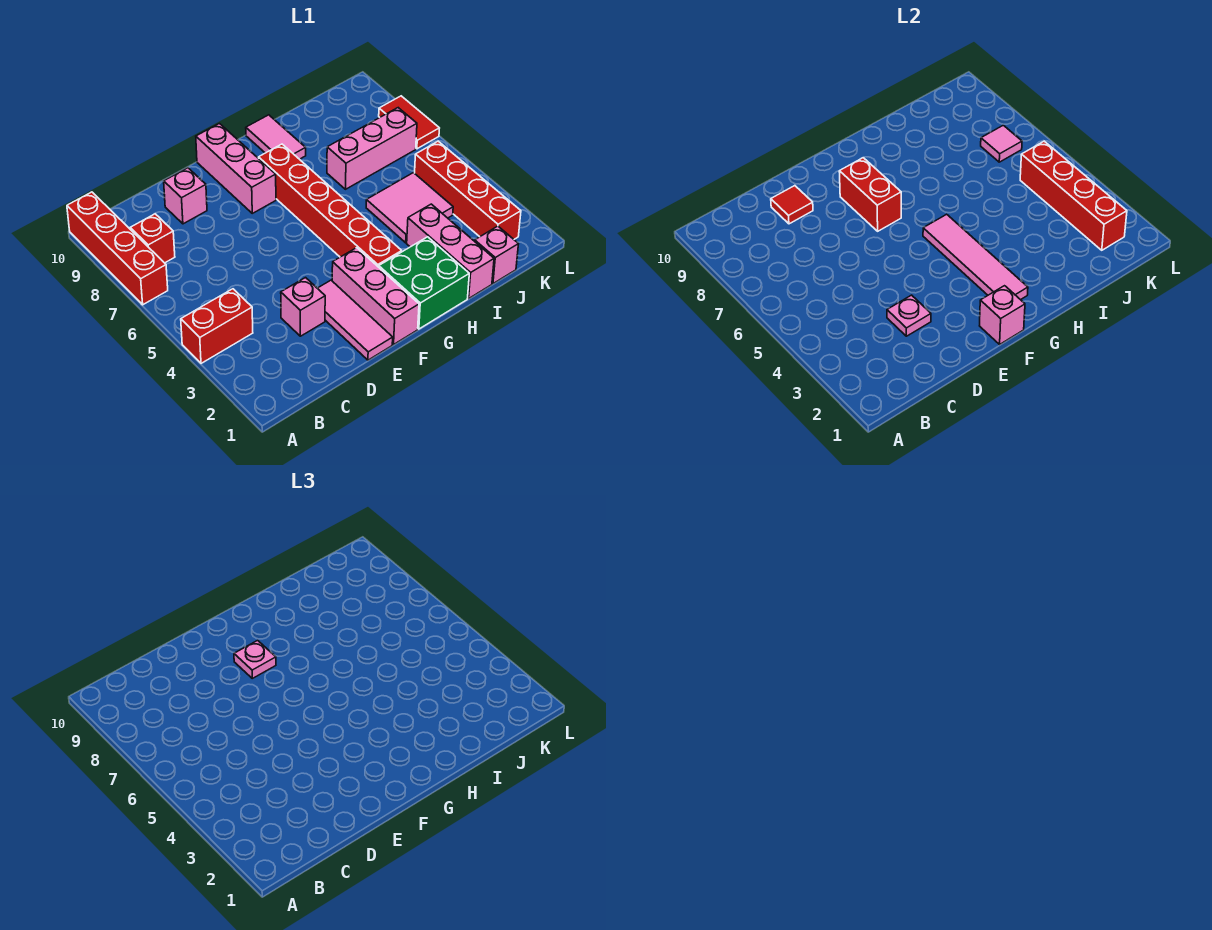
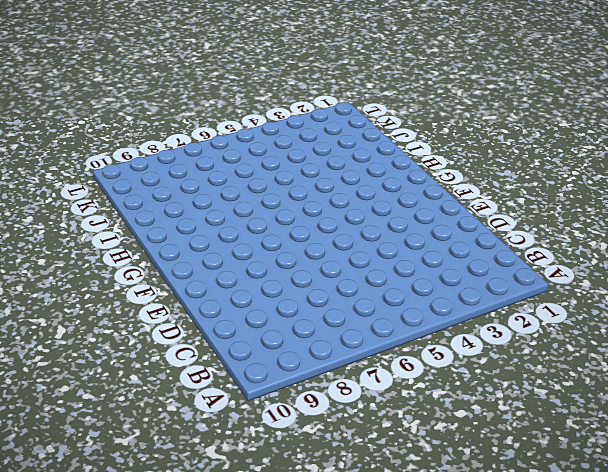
none -> red 1x2 brick [181,289,253,363]
none -> red 1x4 brick [67,192,168,305]
none -> red 1x1 brick [130,214,175,263]

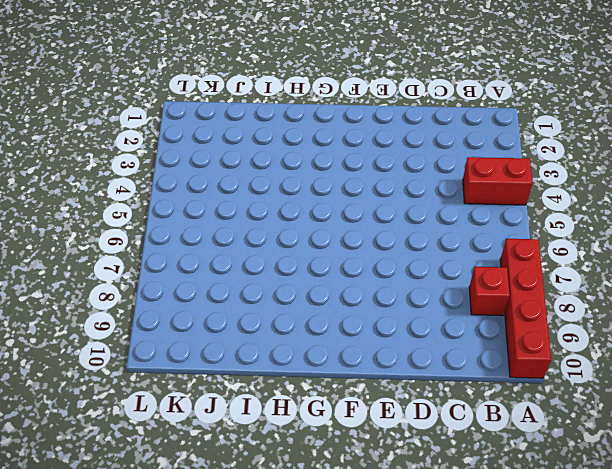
none -> pink 1x1 brick [281,278,325,336]
none -> pink 1x1 brick [164,168,207,224]
none -> pink 1x3 tile [317,280,393,360]

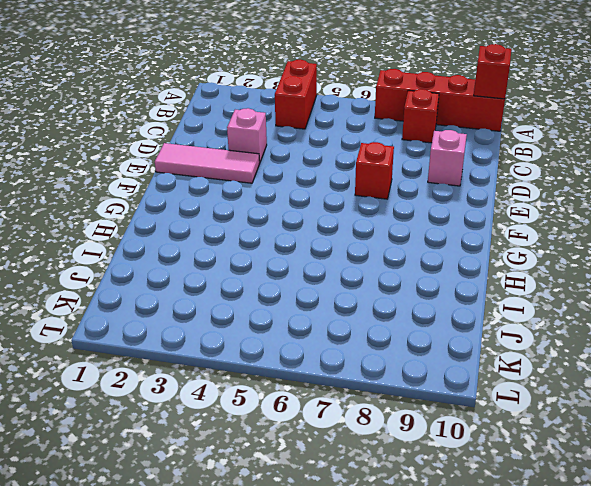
red 1x1 brick [474,44,511,99] -> none
red 1x1 brick [355,142,394,199] -> none
none -> pink 1x3 brick [332,248,419,344]
none -> pink 1x3 brick [196,124,276,213]
none -> green 2x2 brick [379,237,469,329]

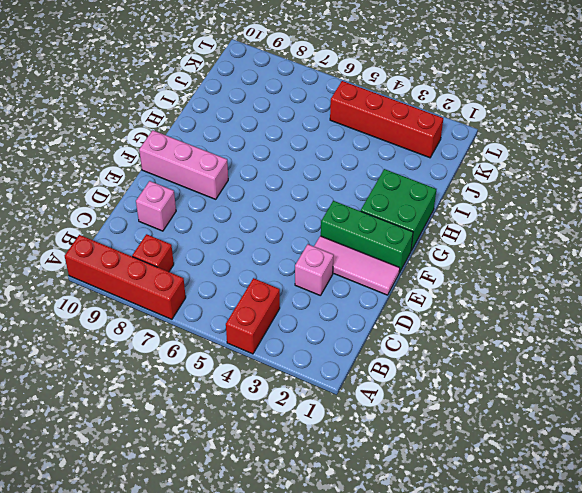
green 1x3 brick [321,201,413,273] -> pink 1x3 brick [332,248,419,344]
none -> red 1x6 brick [259,144,402,267]
none -> pink 1x2 tile [246,115,306,159]
none -> pink 1x3 brick [407,204,494,298]

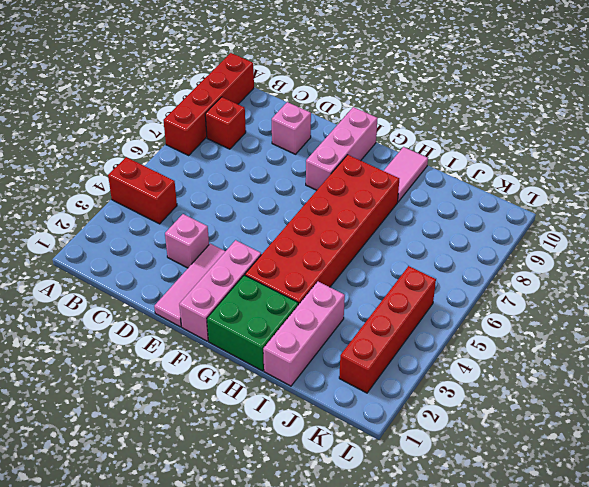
red 2x6 brick [245,155,399,305] -> red 1x6 brick [259,144,402,267]
none -> pink 2x2 tile [366,173,453,243]
none -> pink 1x3 brick [327,108,417,189]
none -> pink 1x1 brick [475,226,518,284]

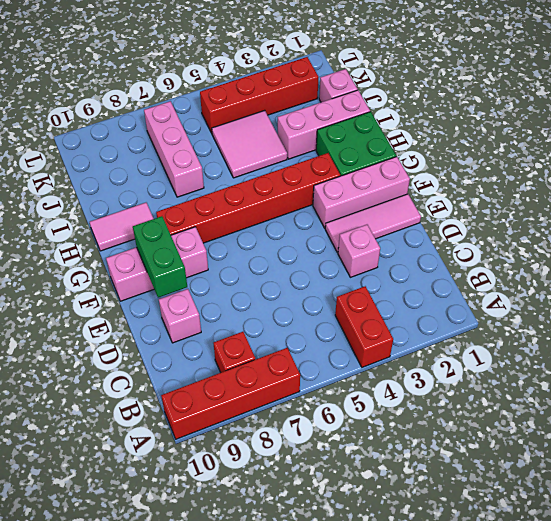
green 1x2 brick [133,216,187,298] -> none
none -> red 1x2 tile [379,96,439,149]
none -> pink 1x1 plate [887,295,931,336]
none -> red 1x1 tile [771,186,813,224]

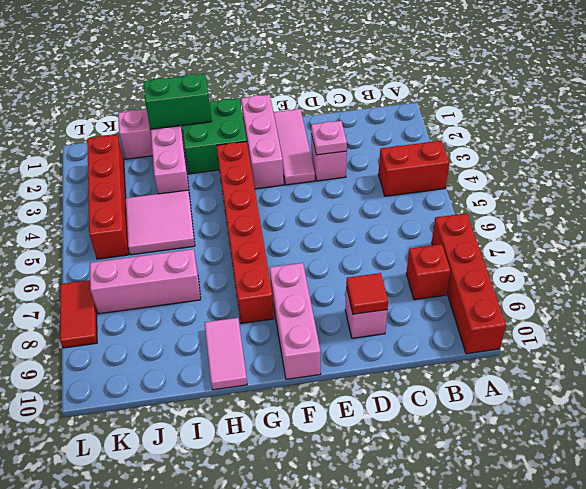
green 1x2 brick [144,74,212,129] -> none
none -> pink 1x1 brick [980,286,1025,344]
none -> red 1x2 brick [839,158,901,231]
none -> pink 1x4 tile [923,214,1028,300]

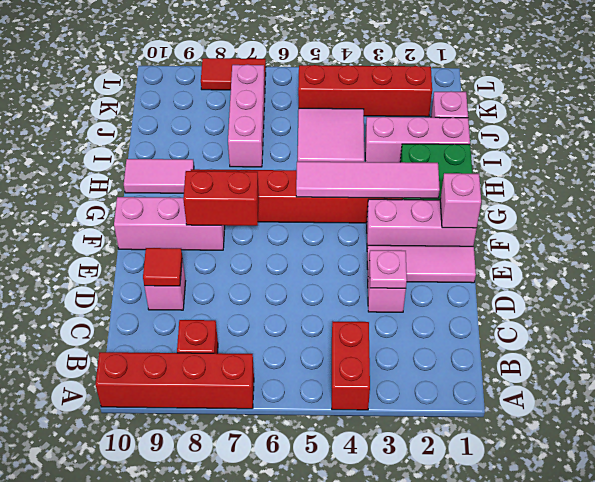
none -> red 1x4 brick [1020,141,1127,250]
none -> pink 1x1 tile [981,125,1022,162]
none -> pink 1x1 plate [234,640,276,678]

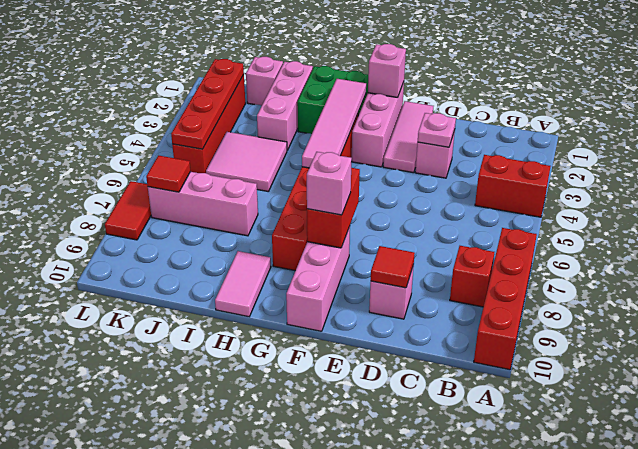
pink 1x1 brick [307,152,352,215] -> pink 1x1 plate [234,640,276,678]
red 1x4 plate [171,59,244,149] -> red 1x4 brick [1020,141,1127,250]
red 1x1 tile [146,156,191,192] -> pink 1x1 tile [981,125,1022,162]

